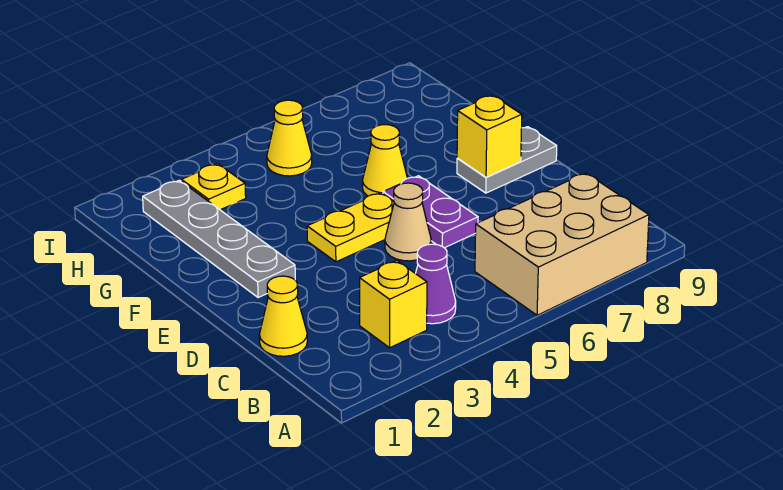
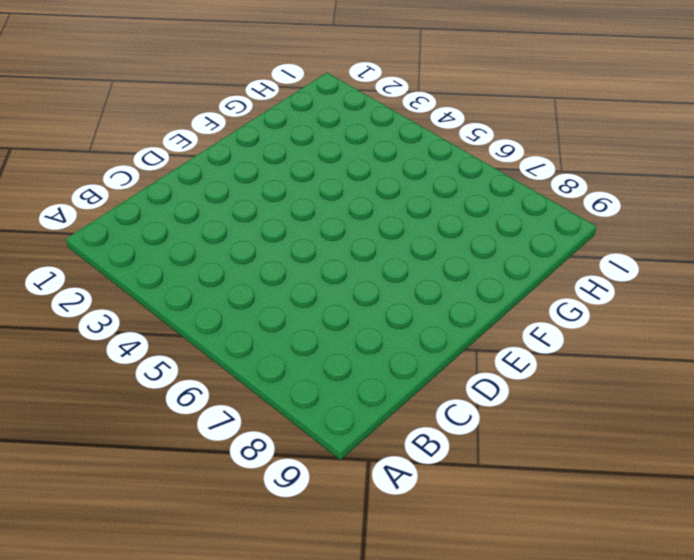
none -> tan 2x3 brick [475,173,649,315]
none -> yellow 1x1 brick [360,261,427,348]
none -> purple 1x1 cone [416,244,456,324]

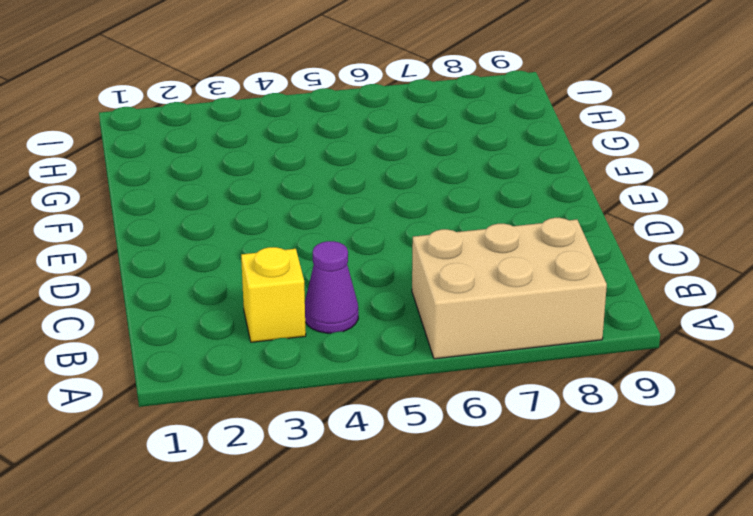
none -> yellow 1x1 cone [259,276,307,356]
none -> tan 1x1 cone [385,183,431,261]
none -> purple 1x2 plate [383,176,478,248]

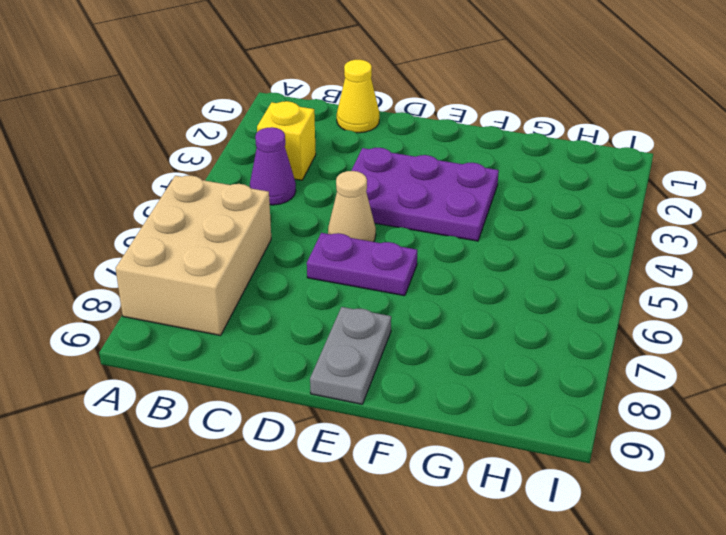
purple 2x3 plate [351,148,499,241] -> yellow 1x2 plate [307,193,394,262]
none -> grey 1x4 plate [143,180,295,298]
none -> yellow 1x1 cone [362,125,407,196]
none -> yellow 1x1 plate [181,164,246,210]

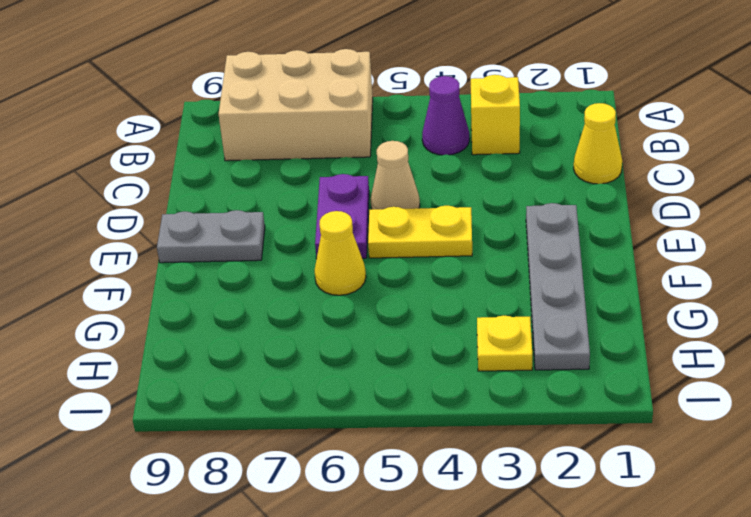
none -> yellow 1x1 cone [267,100,312,176]
none -> yellow 1x1 brick [457,95,522,177]

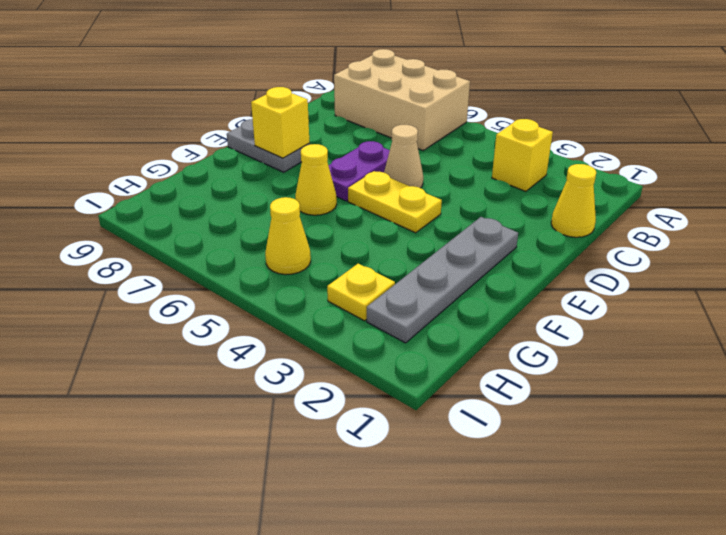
none -> purple 1x1 cone [416,244,456,324]

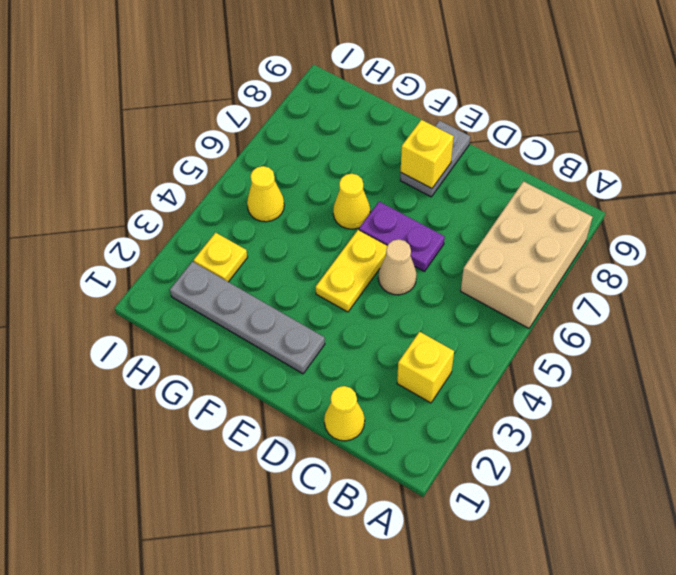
none -> purple 1x1 cone [416,244,456,324]

